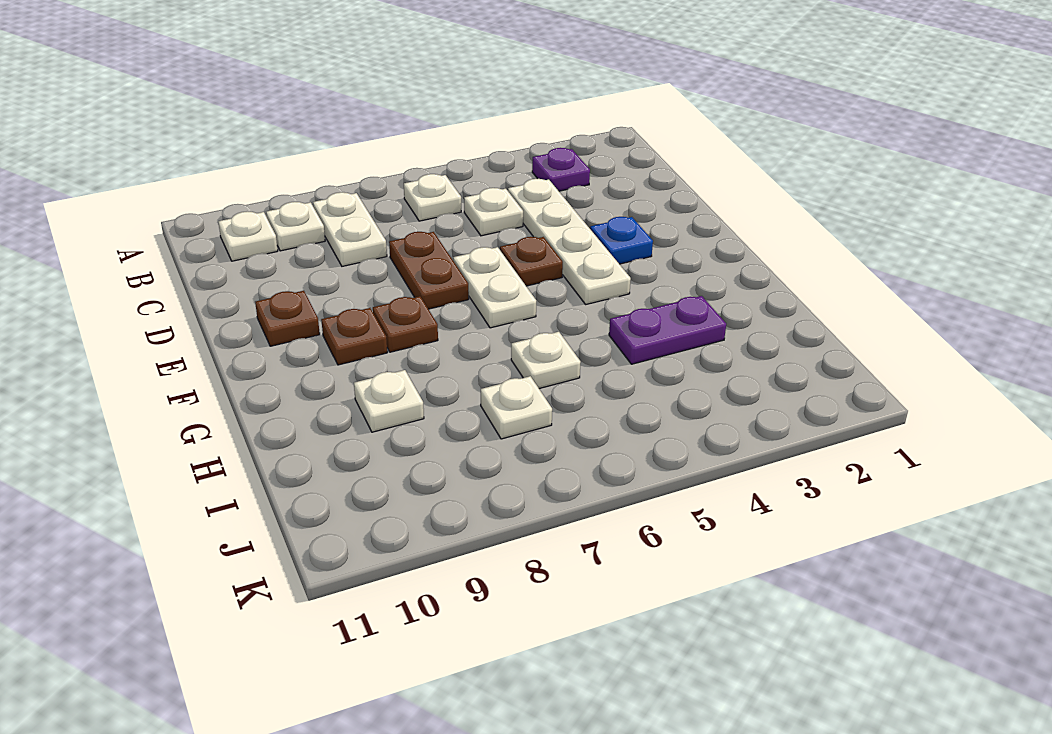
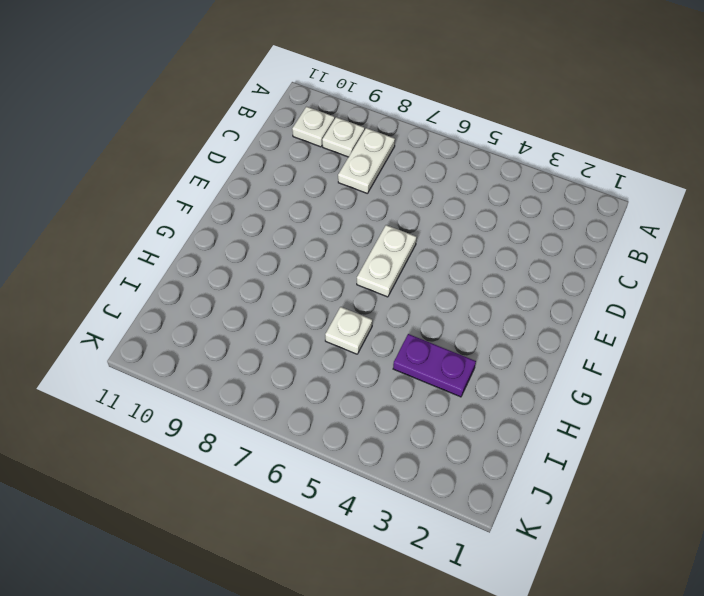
none -> purple 1x1 plate [532,148,590,191]
none -> white 1x1 plate [404,174,461,221]
none -> white 1x4 plate [508,179,631,304]

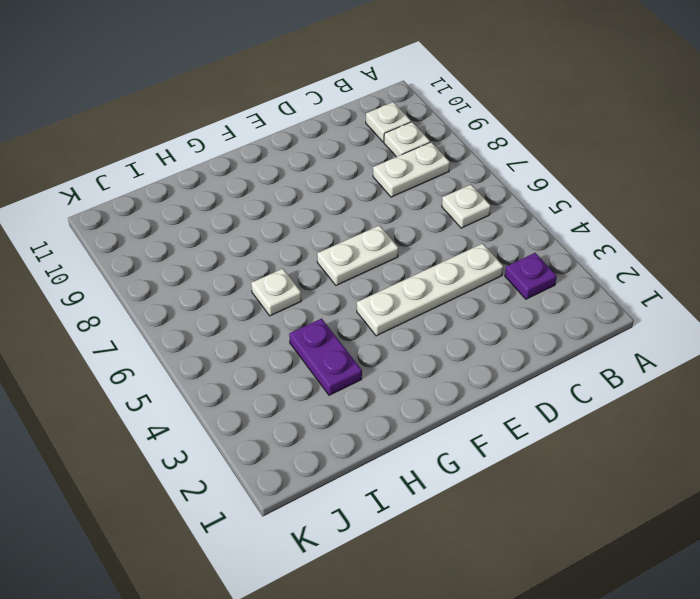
none -> white 1x1 plate [464,188,523,236]
none -> brown 1x2 plate [389,232,469,309]
none -> blue 1x1 plate [590,217,653,264]

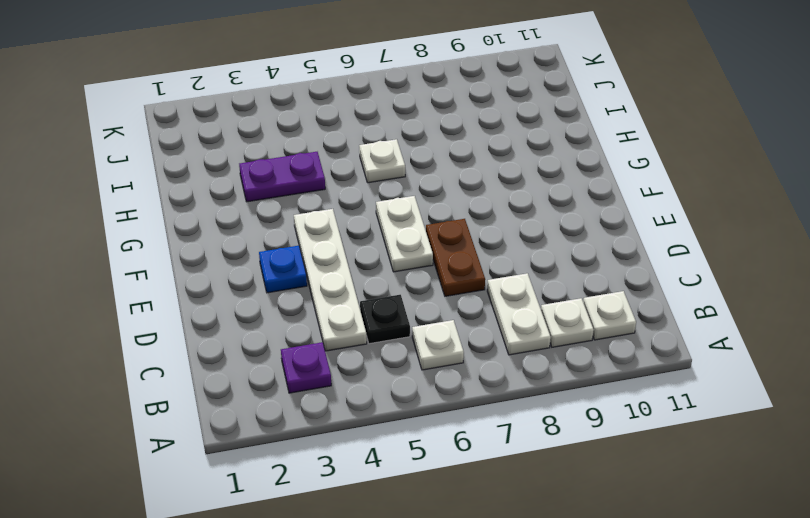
black 1x1 plate [360,295,410,344] -> white 1x1 plate [464,188,523,236]
none -> brown 1x1 plate [500,237,563,286]
none -> brown 1x1 plate [255,291,320,346]
none -> brown 1x1 plate [373,296,438,352]

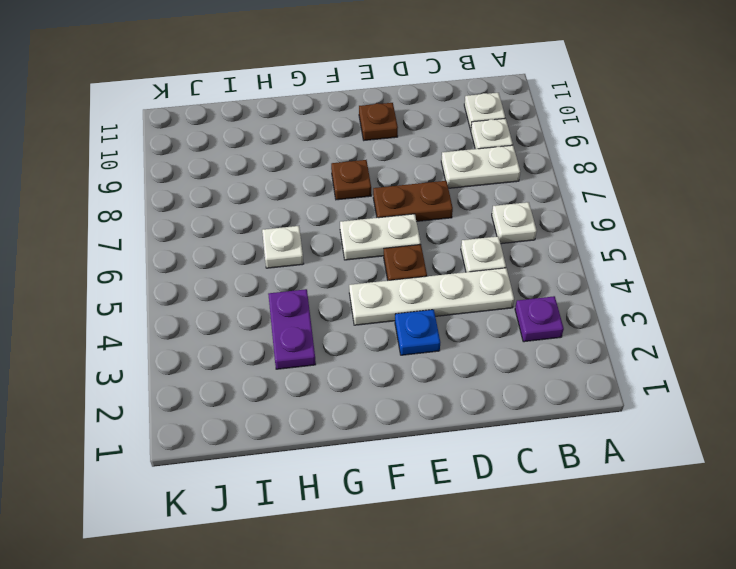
none -> brown 1x1 plate [321,308,387,365]
none -> white 1x1 plate [354,370,424,432]
none -> white 1x1 plate [481,376,552,439]

